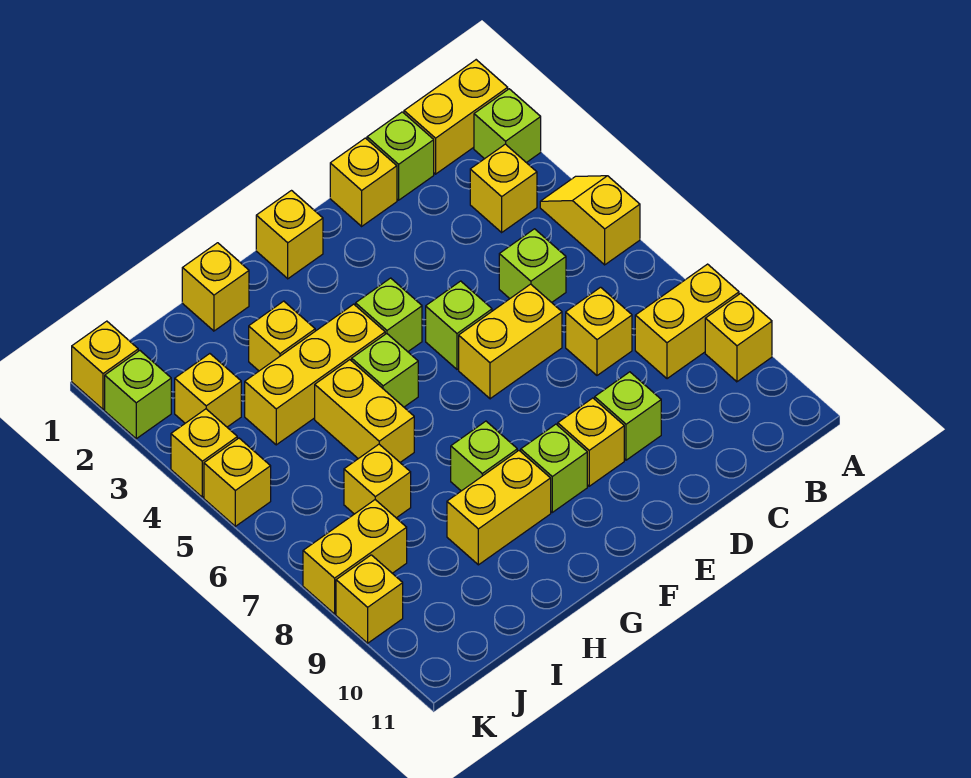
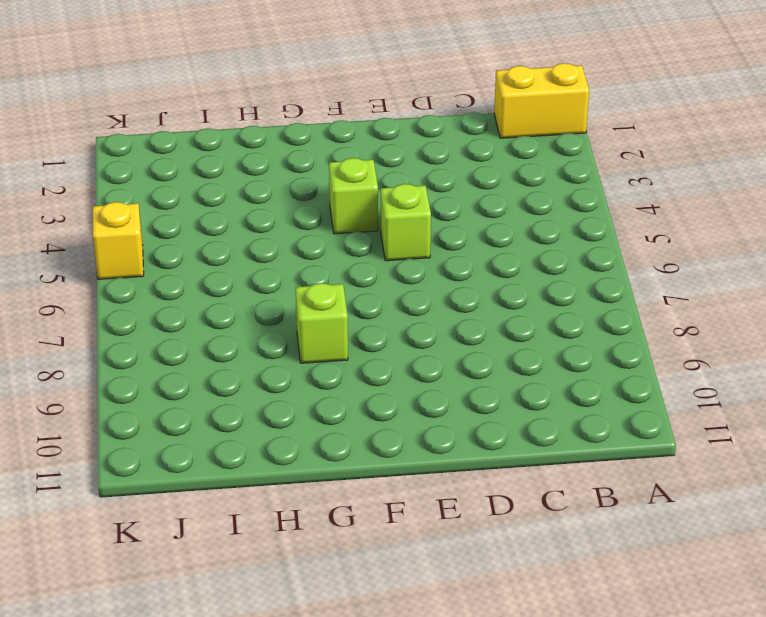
none -> lime 1x1 brick [474,89,541,163]
none -> yellow 1x2 slope [540,176,640,265]
none -> yellow 1x2 brick [635,264,739,379]
none -> yellow 1x1 brick [705,293,772,382]

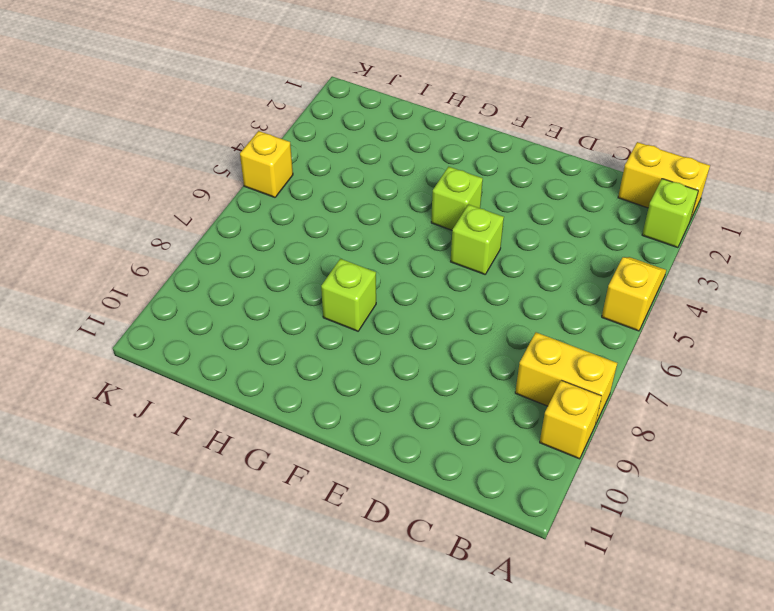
none -> yellow 1x1 brick [470,144,537,232]
none -> lime 1x1 brick [367,112,434,200]
none -> lime 1x1 brick [499,229,566,302]
none -> yellow 1x1 brick [566,287,632,375]

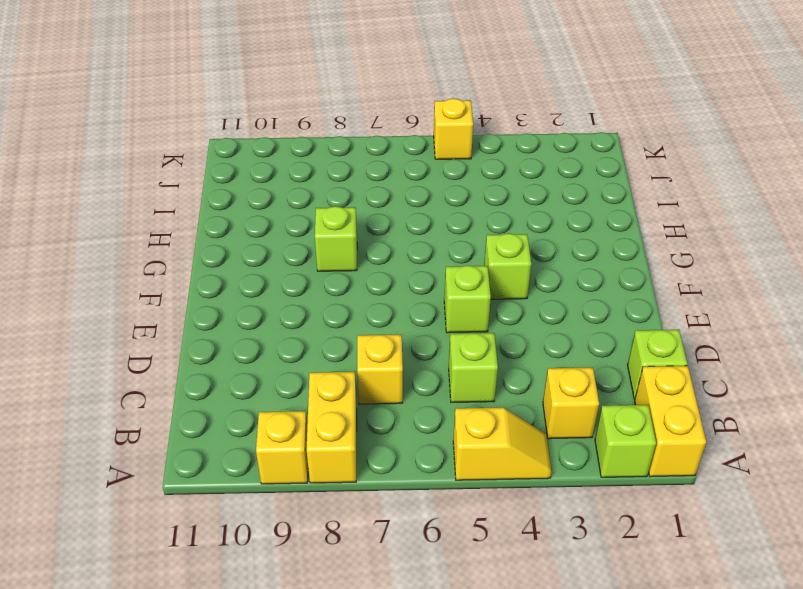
none -> yellow 1x1 brick [330,138,397,226]
none -> yellow 1x2 brick [459,284,562,399]
none -> lime 1x1 brick [595,372,661,460]
none -> yellow 1x1 brick [558,398,624,486]

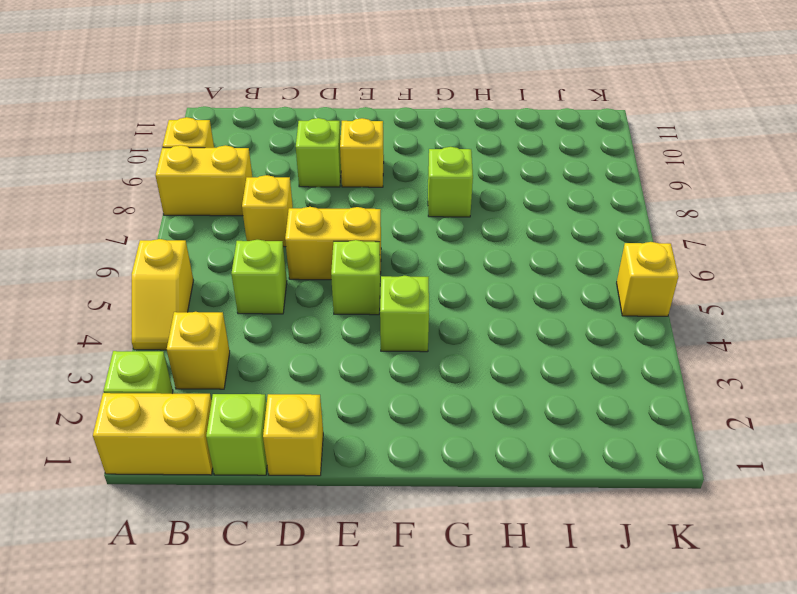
none -> yellow 1x1 brick [256,191,323,279]
none -> lime 1x1 brick [521,424,587,512]
none -> yellow 1x3 brick [245,304,385,445]
none -> lime 1x1 brick [352,334,418,407]

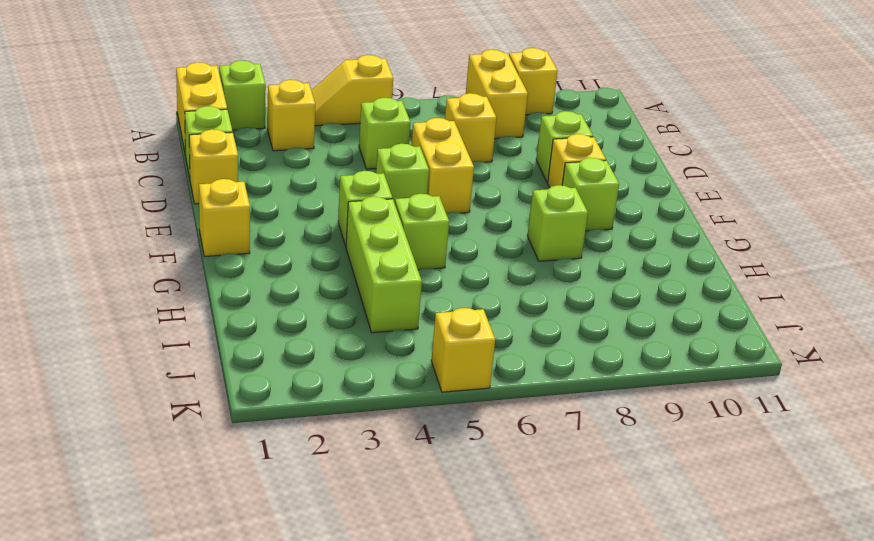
lime 1x3 brick [346,196,422,333] -> yellow 1x3 brick [245,304,385,445]
none -> yellow 1x2 brick [447,451,551,565]
none -> yellow 1x1 brick [182,243,249,331]
none -> yellow 1x1 brick [249,301,315,371]
none -> yellow 1x2 brick [315,360,414,462]

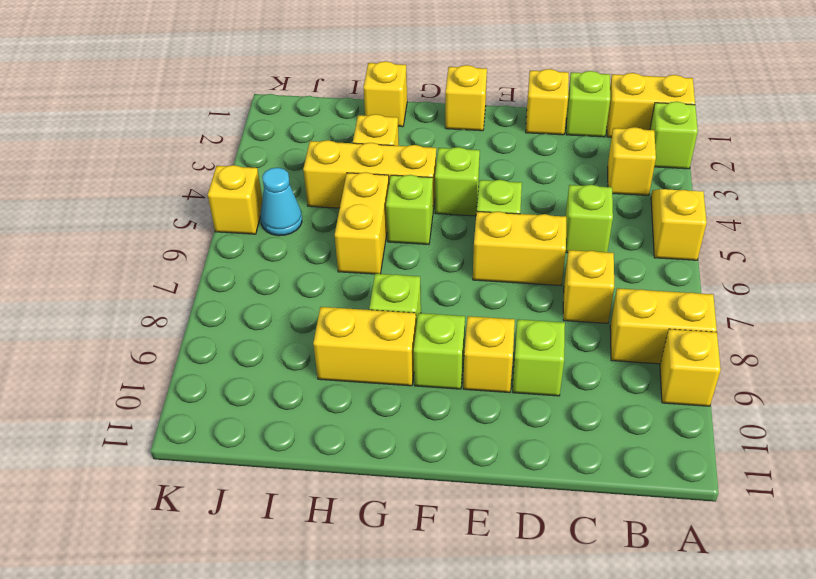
cyan 1x1 cone [261,168,302,236] -> none
none -> yellow 1x1 brick [344,444,411,518]
none -> yellow 1x1 brick [175,354,241,427]
none -> yellow 1x2 brick [303,500,407,614]
none -> yellow 1x1 brick [72,321,138,410]

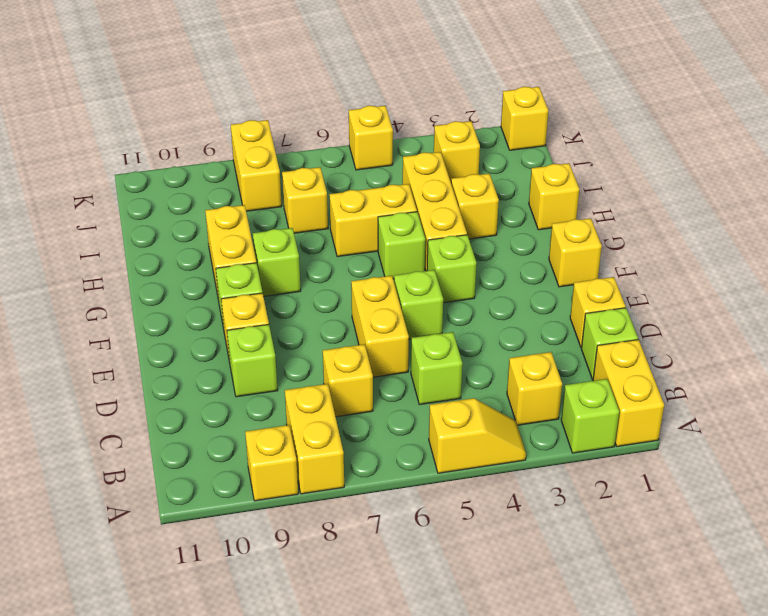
none -> lime 1x1 brick [105,351,171,439]
none -> yellow 1x1 brick [171,409,237,497]
none -> yellow 1x1 brick [336,555,403,643]

